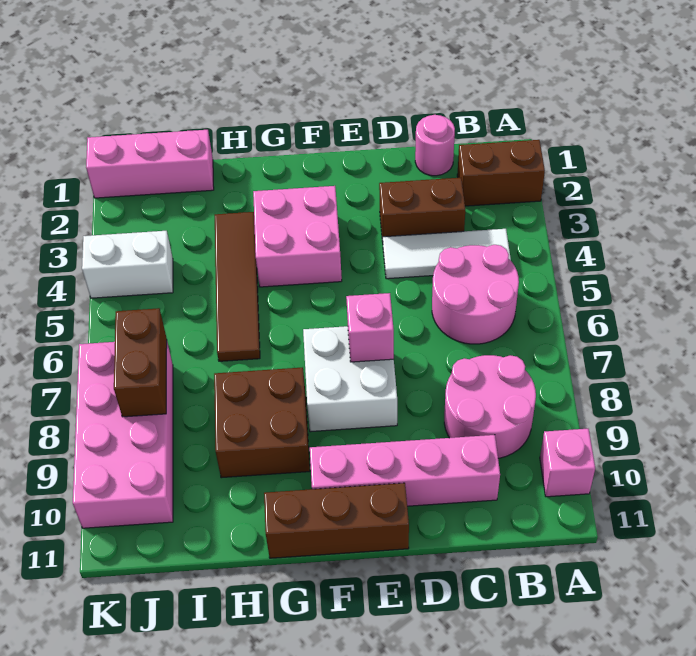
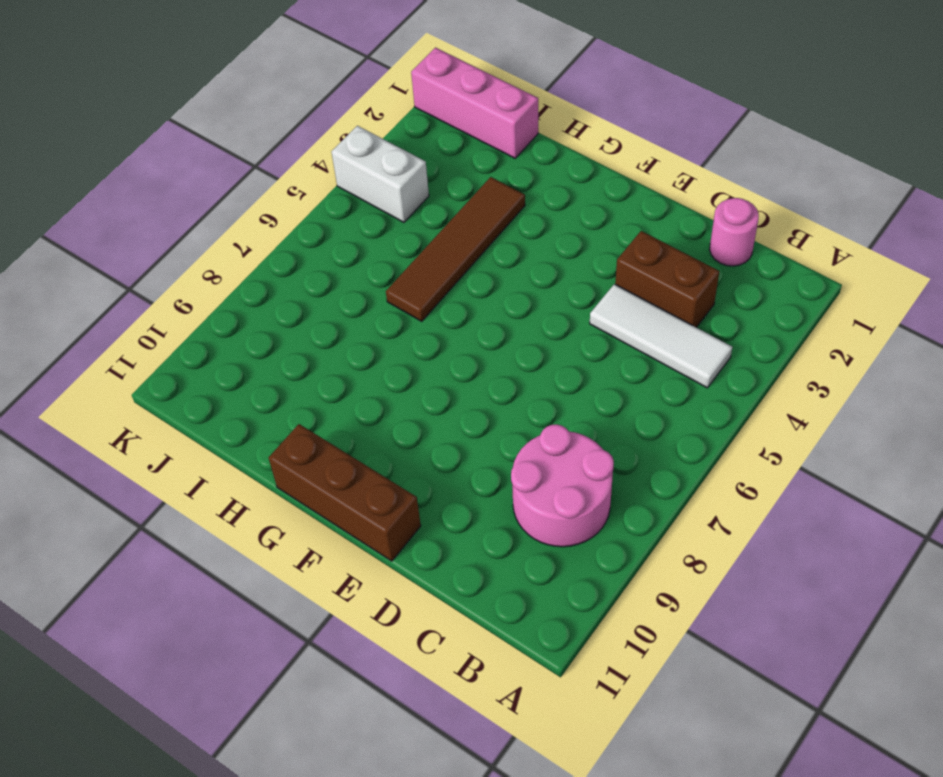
none -> brown 1x2 brick [457,140,545,206]
none -> pink 1x1 brick [540,429,595,497]
none -> pink 2x2 round brick [432,245,519,344]

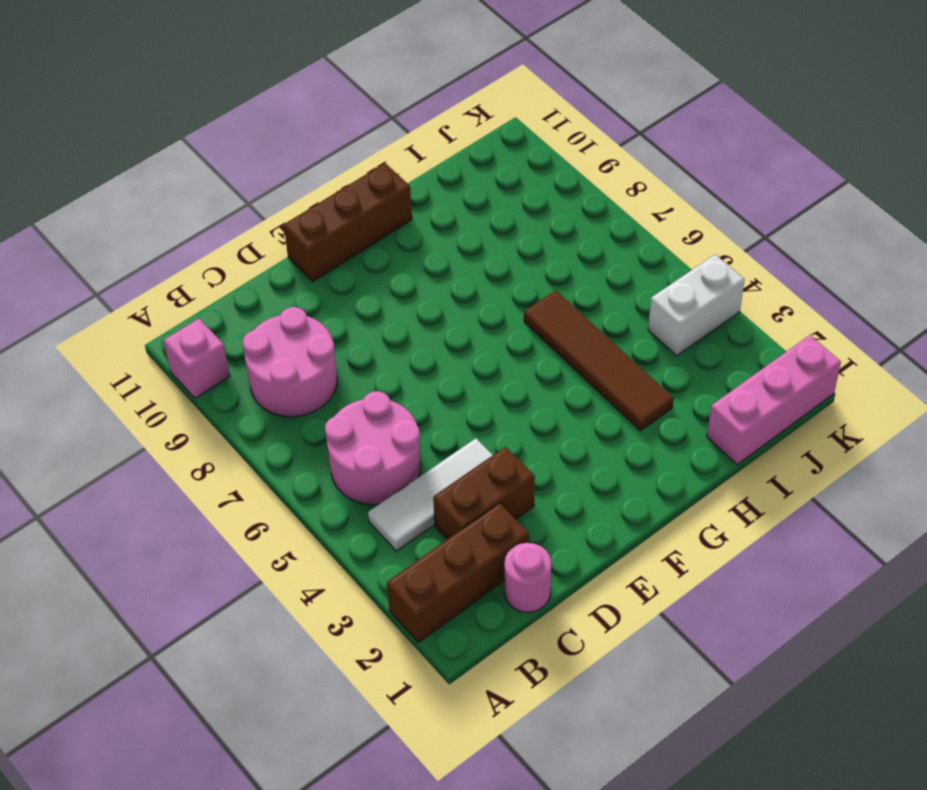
brown 1x3 brick [387,503,529,642] -> brown 1x2 brick [457,140,545,206]
none -> pink 1x4 brick [310,435,500,506]
none -> white 2x2 brick [303,326,397,432]
none -> pink 2x2 brick [253,186,342,287]

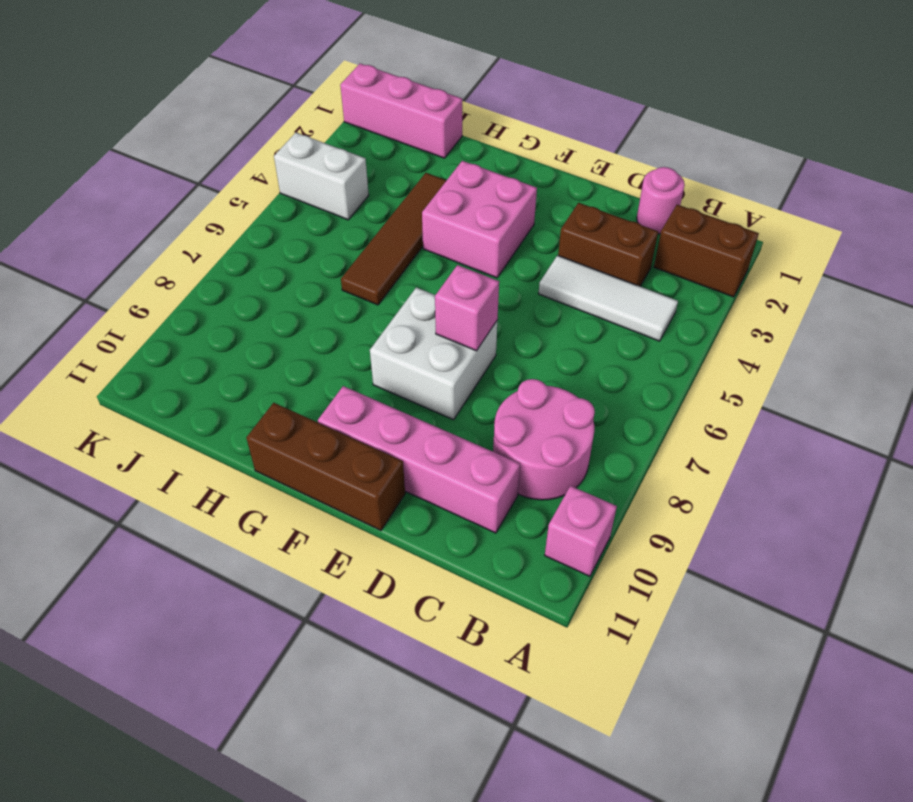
none -> pink 2x2 round brick [432,245,519,344]
none -> brown 2x2 brick [214,367,310,478]
none -> pink 2x4 brick [73,342,173,528]

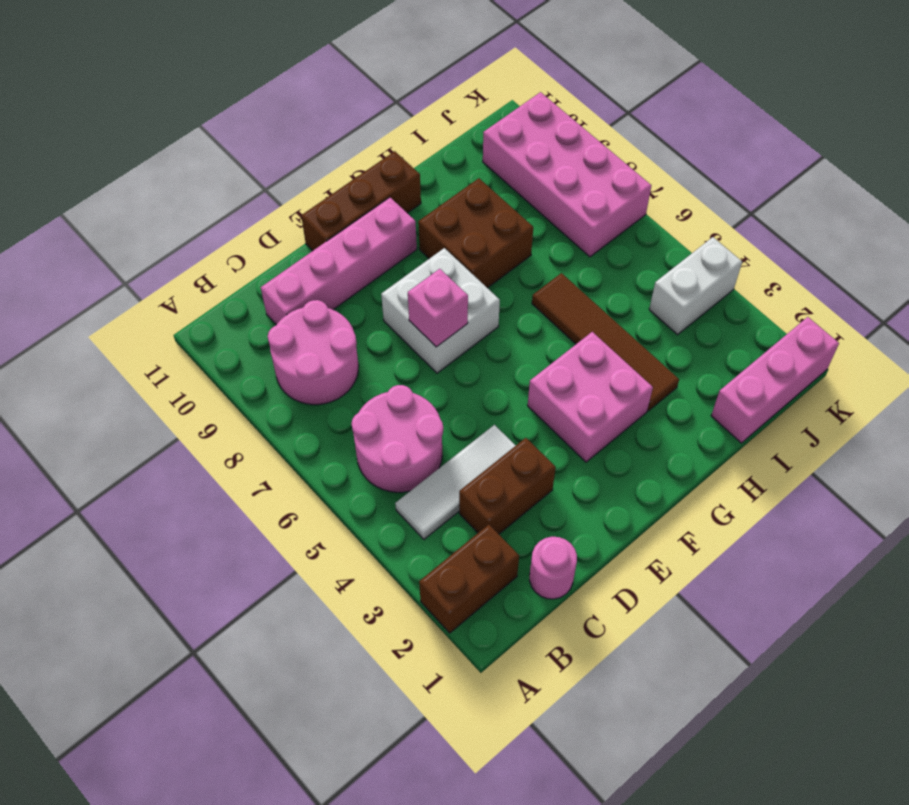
none -> pink 1x1 brick [540,429,595,497]
none -> brown 1x2 brick [114,308,167,417]

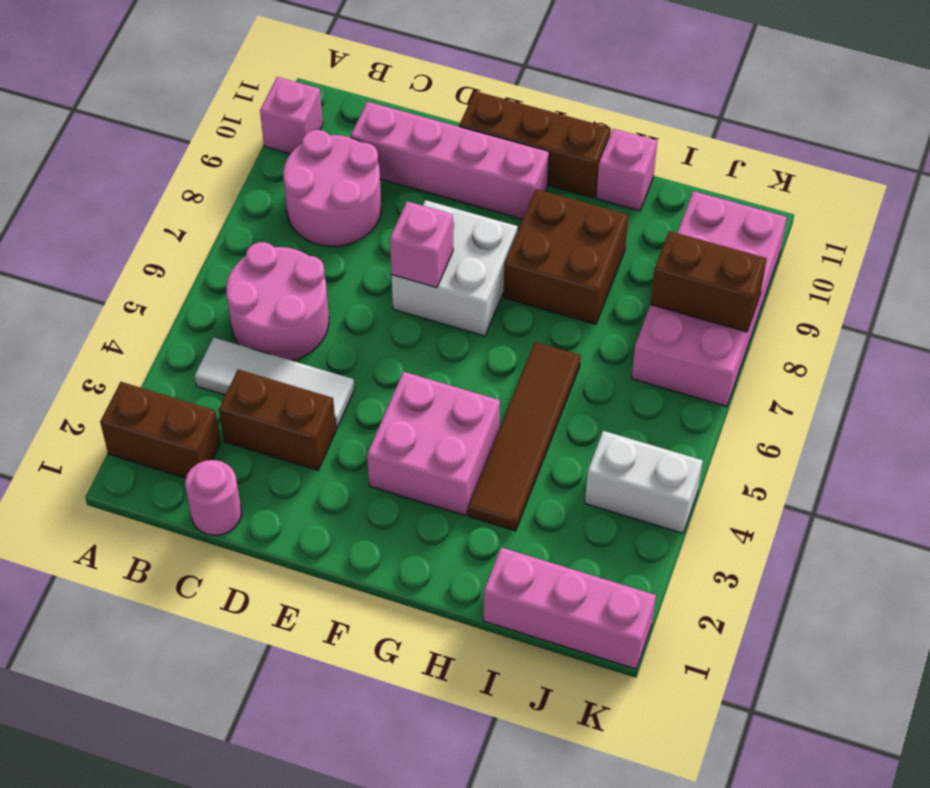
pink 1x1 brick [596,129,657,211] -> none
brown 1x2 brick [650,231,767,332] -> brown 1x2 brick turned to [114,308,167,417]

